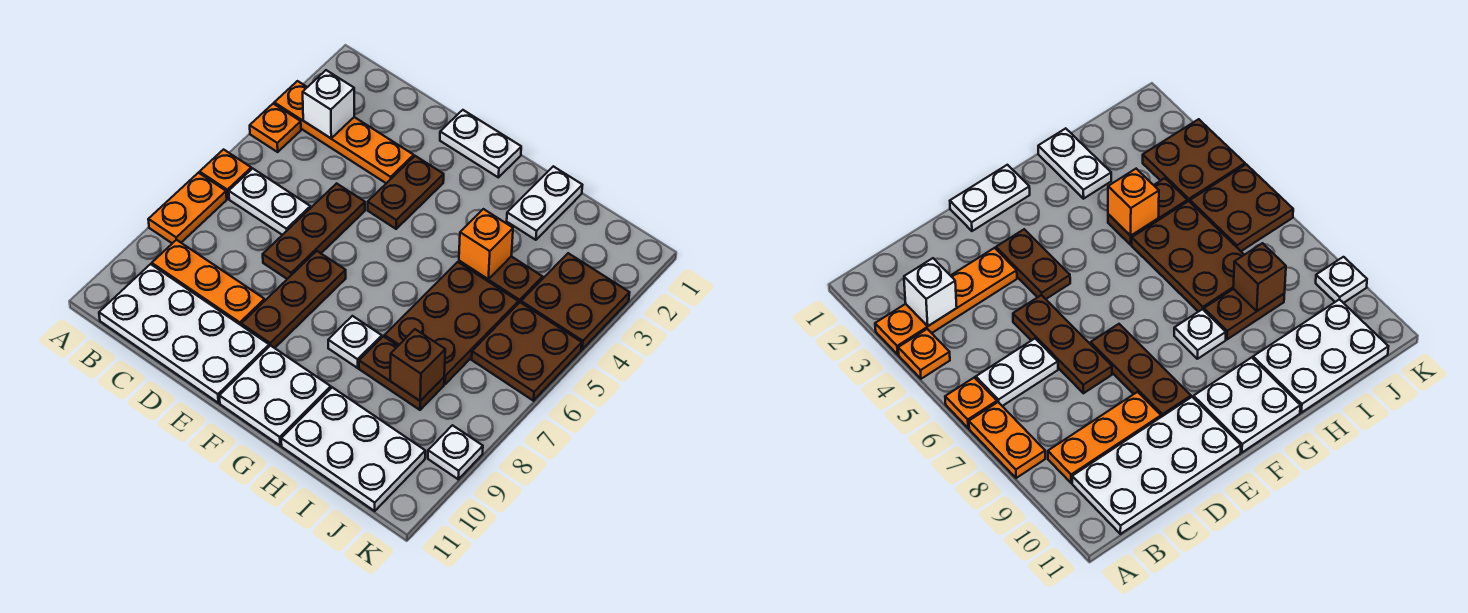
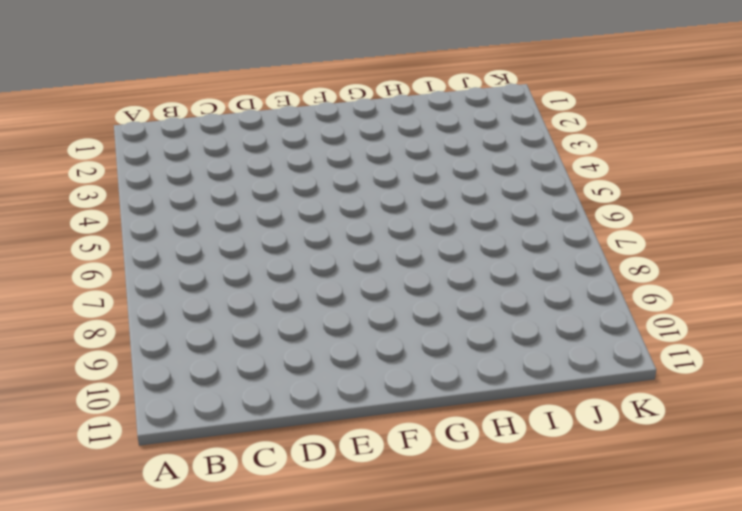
none -> orange 1x4 plate [274,81,414,183]
none -> orange 1x1 plate [250,104,301,152]
none -> orange 1x1 plate [200,150,251,199]

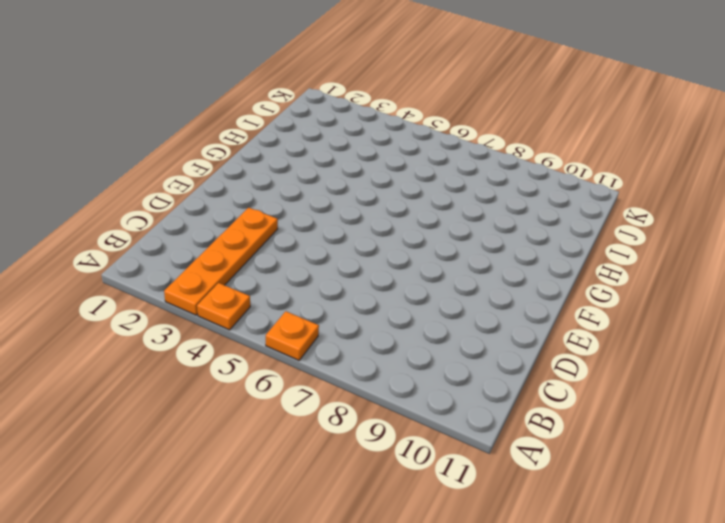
none -> orange 1x2 plate [148,173,227,243]
none -> white 1x2 plate [229,169,310,235]
none -> orange 1x3 plate [152,240,265,325]

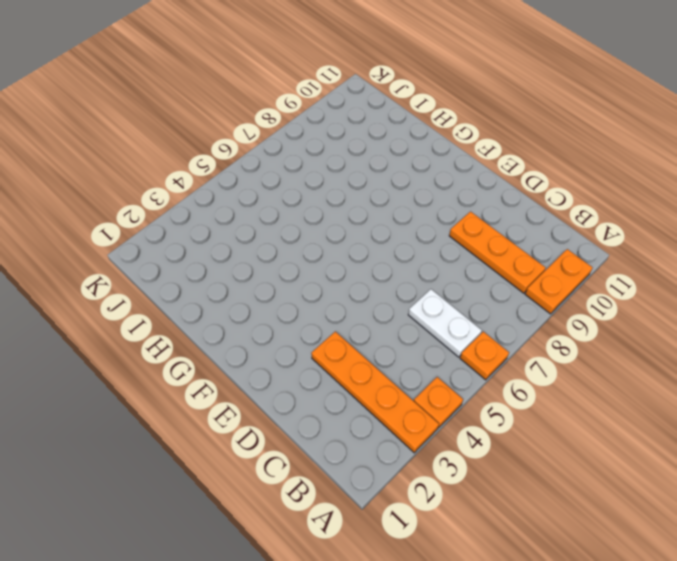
orange 1x2 plate [525,249,593,314] -> orange 1x2 plate moved to [148,173,227,243]
none -> white 2x4 plate [99,264,269,403]
none -> brown 1x3 plate [263,183,365,279]
none -> white 1x2 plate [440,110,521,177]

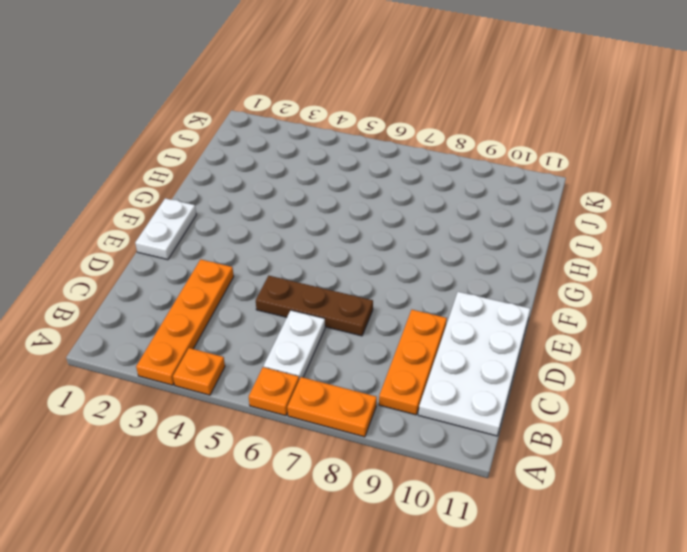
none -> brown 1x2 plate [368,156,444,229]
none -> brown 1x3 plate [241,251,346,348]
none -> white 2x2 plate [219,345,331,445]

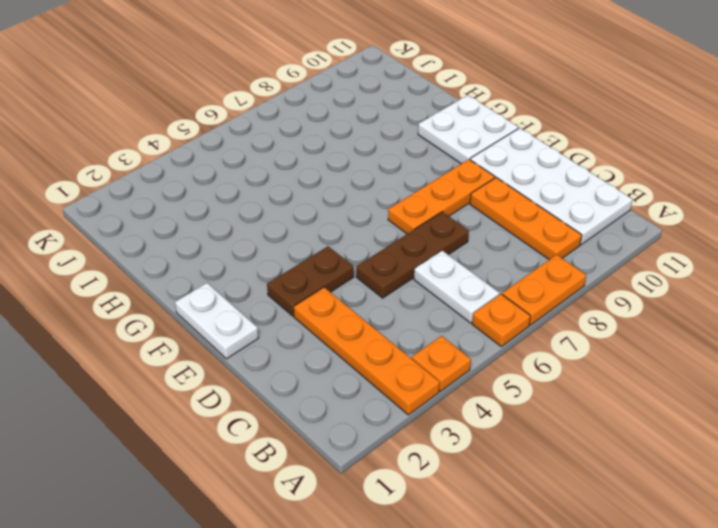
orange 1x3 plate [388,159,495,234] -> brown 1x3 plate [241,251,346,348]
none -> white 1x1 plate [328,316,382,368]
none -> white 1x2 plate [507,166,582,240]
none -> brown 1x2 plate [459,256,543,304]

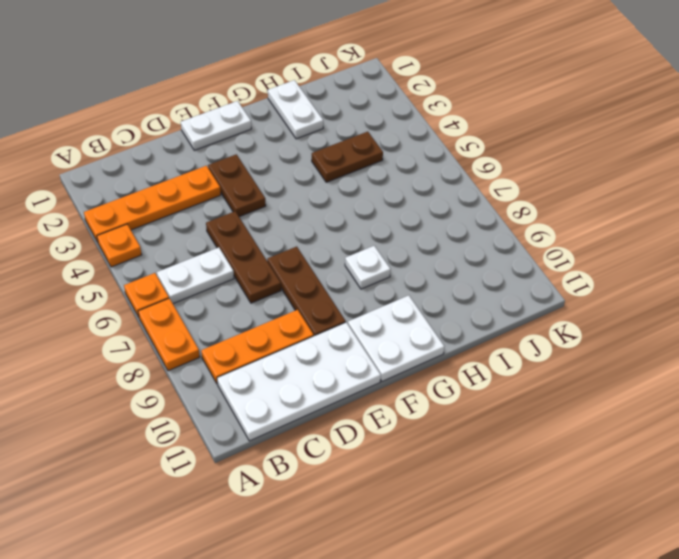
none -> brown 2x3 plate [384,262,518,384]
none -> brown 1x2 plate [359,336,444,410]
none -> white 2x3 plate [281,387,425,511]

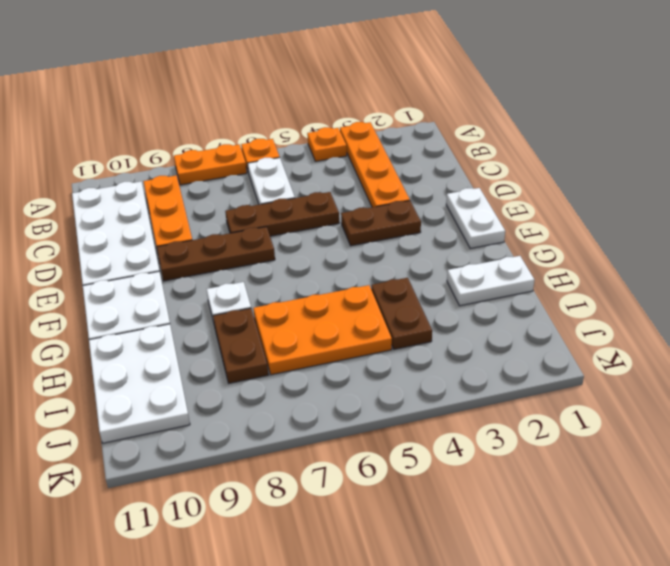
orange 2x3 plate [253,285,392,375] -> brown 2x3 plate [384,262,518,384]
none -> brown 2x2 plate [521,253,630,350]
none -> brown 2x2 plate [472,302,582,401]
none -> white 1x1 plate [428,425,483,479]

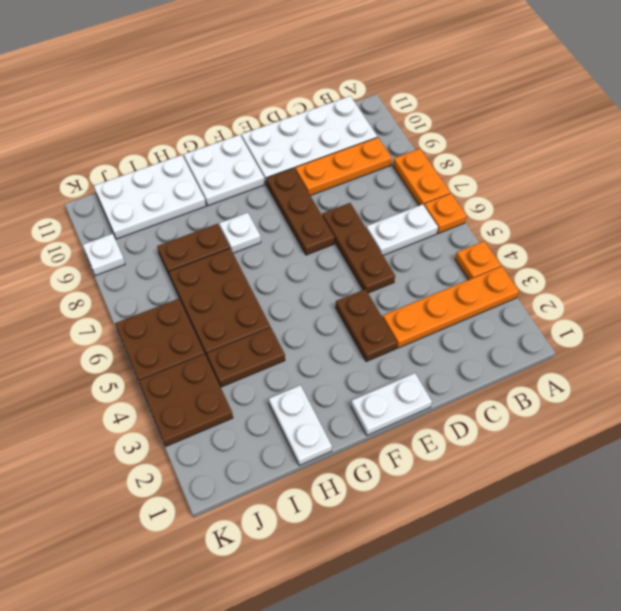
none -> white 1x1 brick [303,70,354,138]
none -> orange 1x1 brick [459,209,513,279]
none -> brown 1x1 brick [390,329,445,401]

